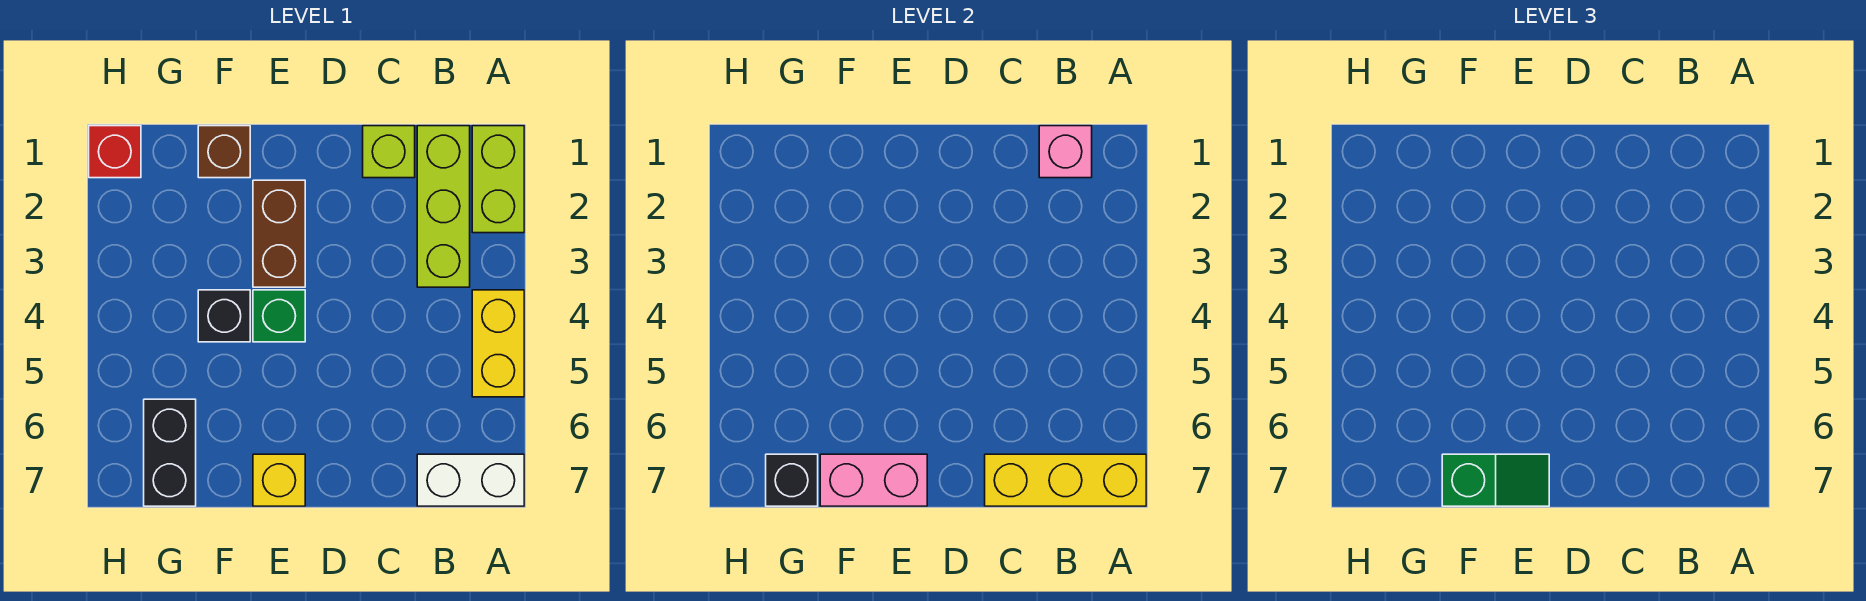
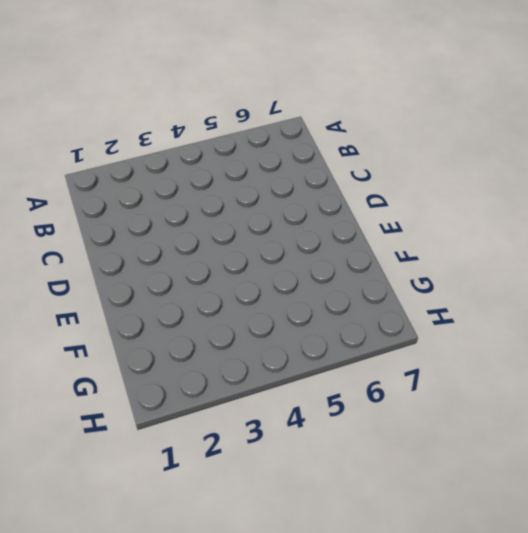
none -> lime 1x2 brick [472,126,524,233]
none -> yellow 1x2 brick [472,290,524,397]
none -> white 1x2 brick [417,454,524,506]

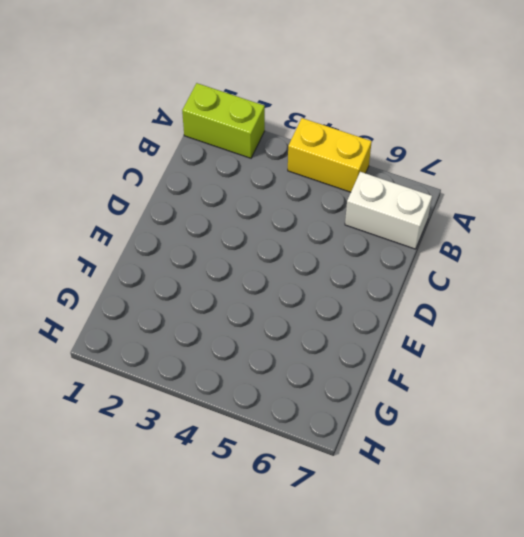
white 1x2 brick [345,172,432,249] -> white 1x2 brick turned to [417,454,524,506]
none -> lime 1x3 brick [417,126,470,287]
none -> lime 1x1 brick [363,126,415,178]
none -> brown 1x2 brick [253,180,305,287]

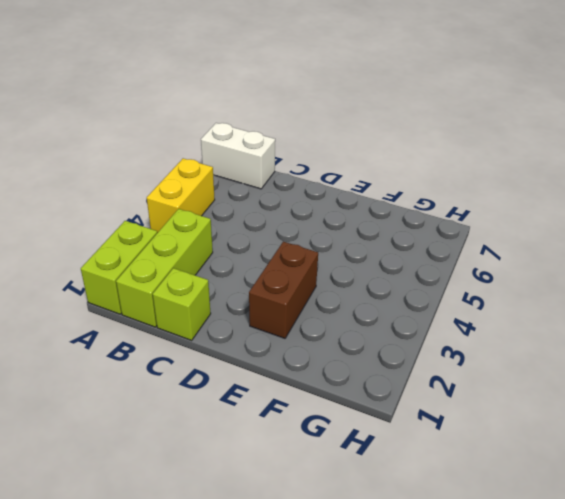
none -> green 1x1 brick [253,290,305,342]
none -> yellow 1x1 brick [253,454,305,506]
none -> brown 1x1 brick [198,126,250,178]

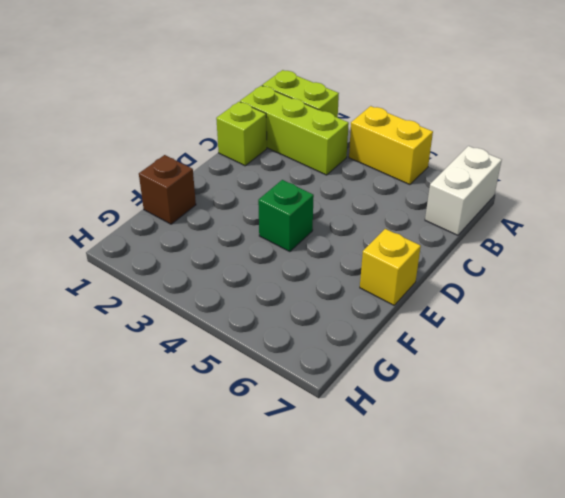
none -> brown 1x2 brick [253,180,305,287]
none -> black 1x1 brick [198,290,250,342]
none -> black 1x2 brick [144,399,196,506]

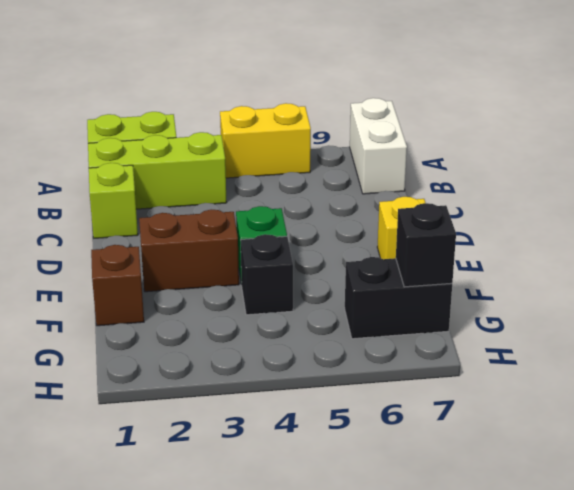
none -> red 1x1 brick [89,126,141,178]
none -> yellow 1x3 brick [985,454,1146,506]
none -> pink 1x1 brick [1039,126,1092,178]

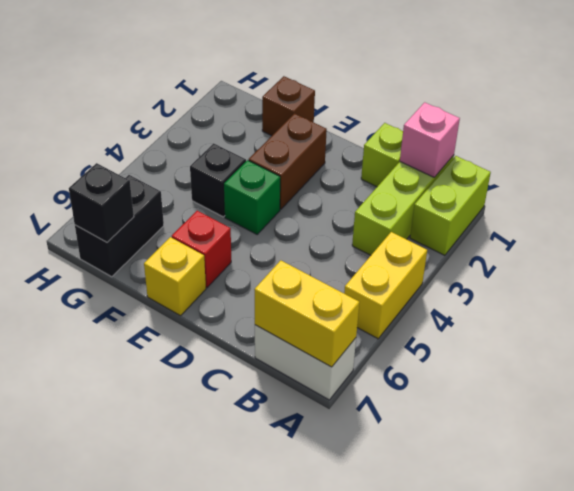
yellow 1x2 brick [254,260,359,367] -> yellow 1x3 brick [985,454,1146,506]
red 1x1 brick [172,211,231,288] -> red 1x1 brick moved to [89,126,141,178]
none -> pink 1x2 brick [820,454,927,506]
none -> green 1x2 slope [1442,454,1549,506]

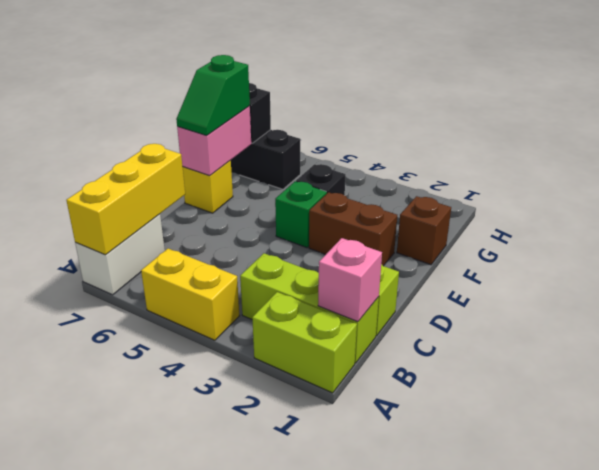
none -> red 1x1 brick [89,126,141,178]

